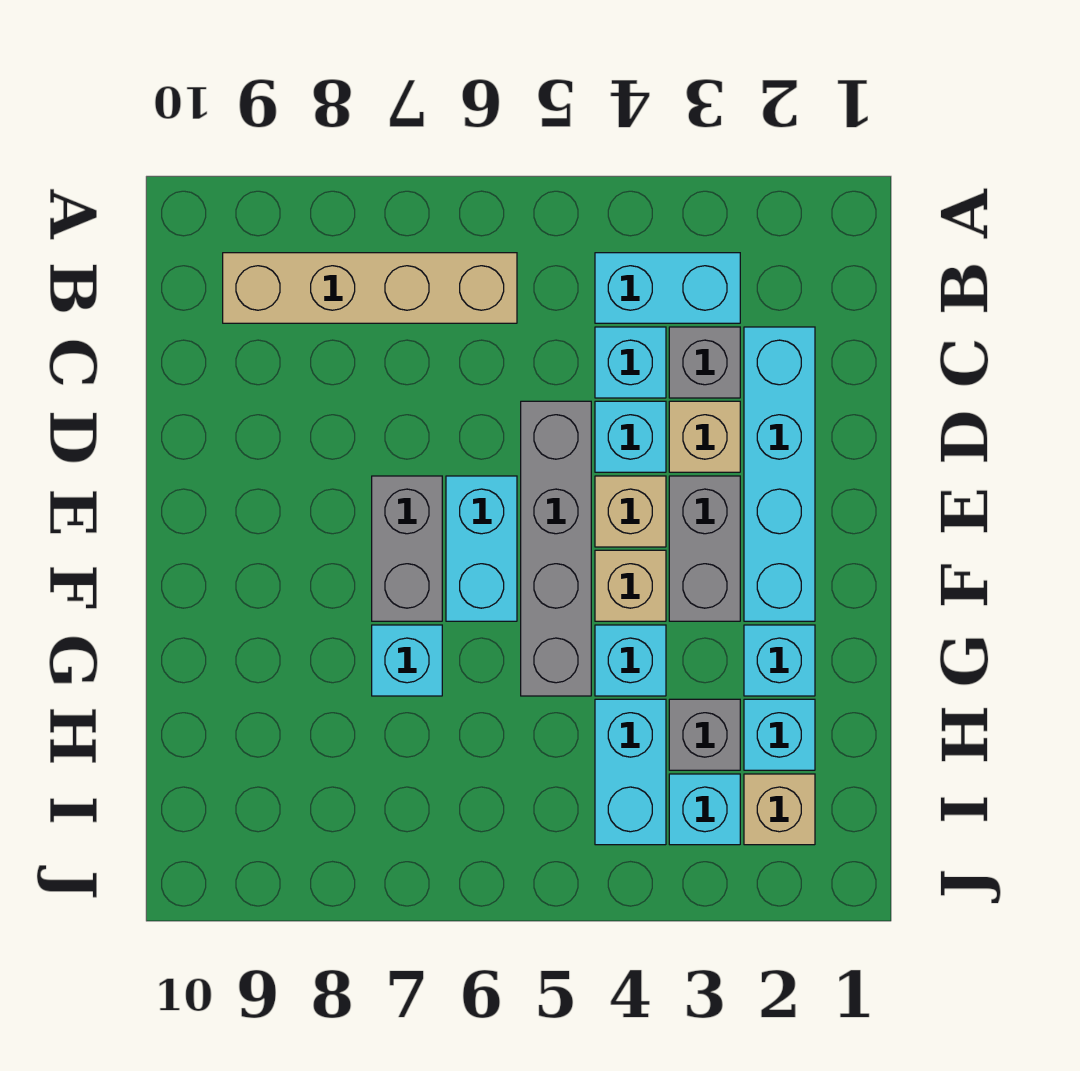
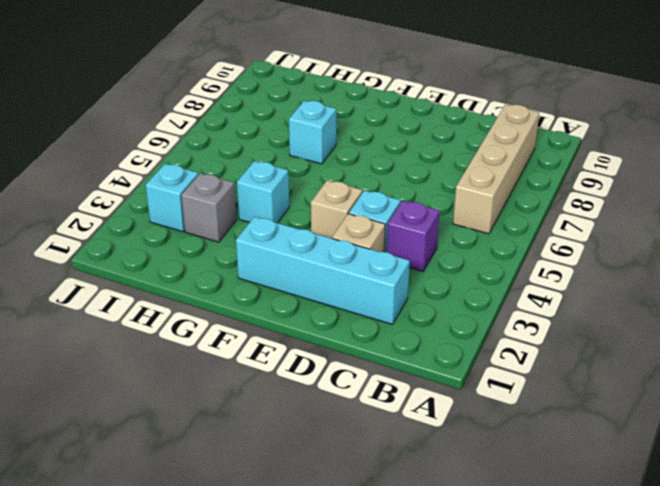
purple 1x1 brick [387,201,440,272] -> cyan 1x1 brick [595,327,666,398]
none -> cyan 1x2 brick [595,253,740,323]
none -> grey 1x1 brick [669,327,740,398]
none -> grey 1x4 brick [521,401,591,696]

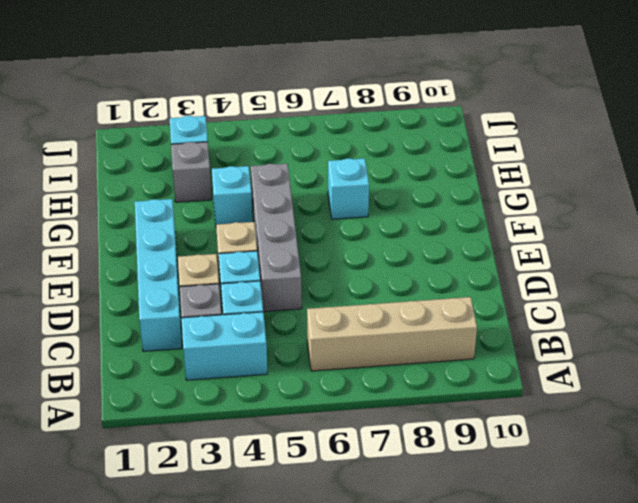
none -> grey 1x2 brick [669,476,740,621]
none -> cyan 1x2 brick [446,476,517,621]
none -> grey 1x2 brick [372,476,442,621]

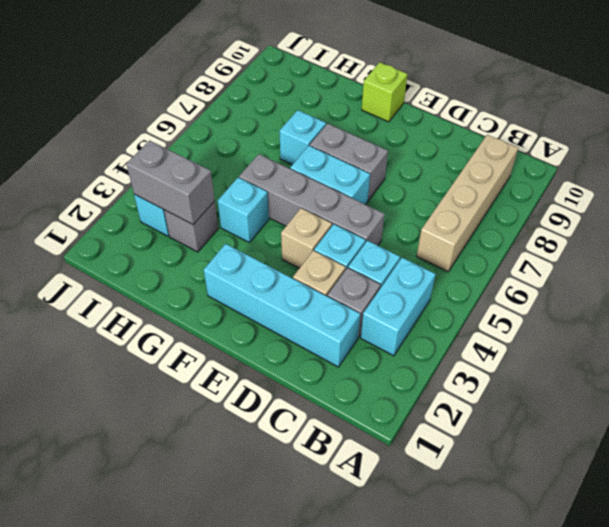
lime 1x1 brick [362,62,408,122] -> none
grey 1x2 brick [126,141,215,225] -> grey 1x2 brick moved to [669,476,740,621]
none -> tan 1x1 brick [595,550,666,621]
none -> cyan 1x1 brick [744,625,815,696]
none -> cyan 1x1 brick [744,699,815,770]

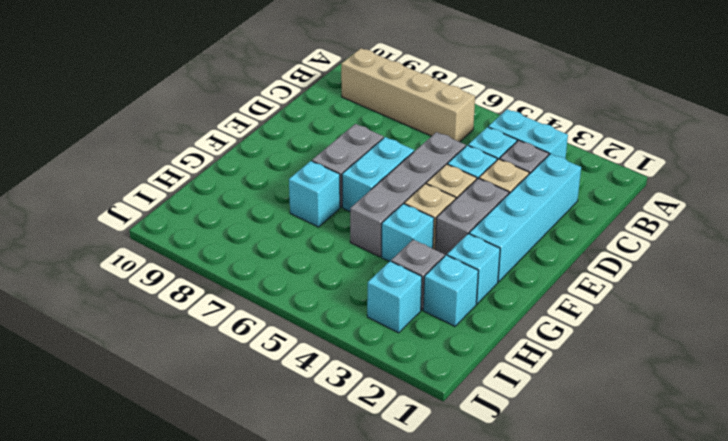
none -> cyan 1x2 brick [595,699,666,845]
none -> tan 1x1 brick [744,774,815,845]

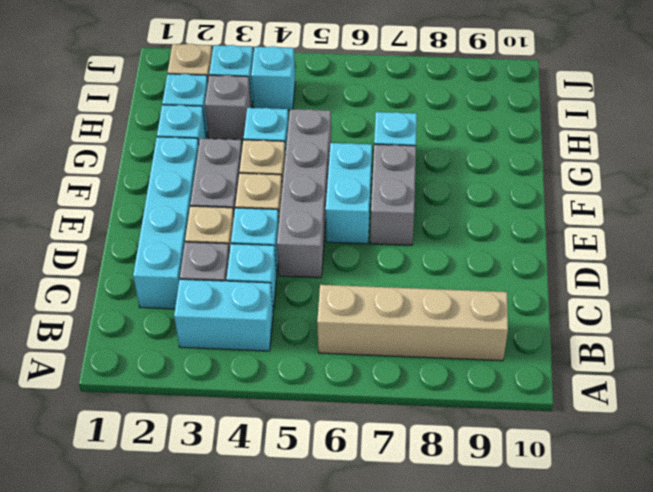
cyan 1x1 brick [251,46,295,110] -> cyan 1x2 brick [595,699,666,845]

